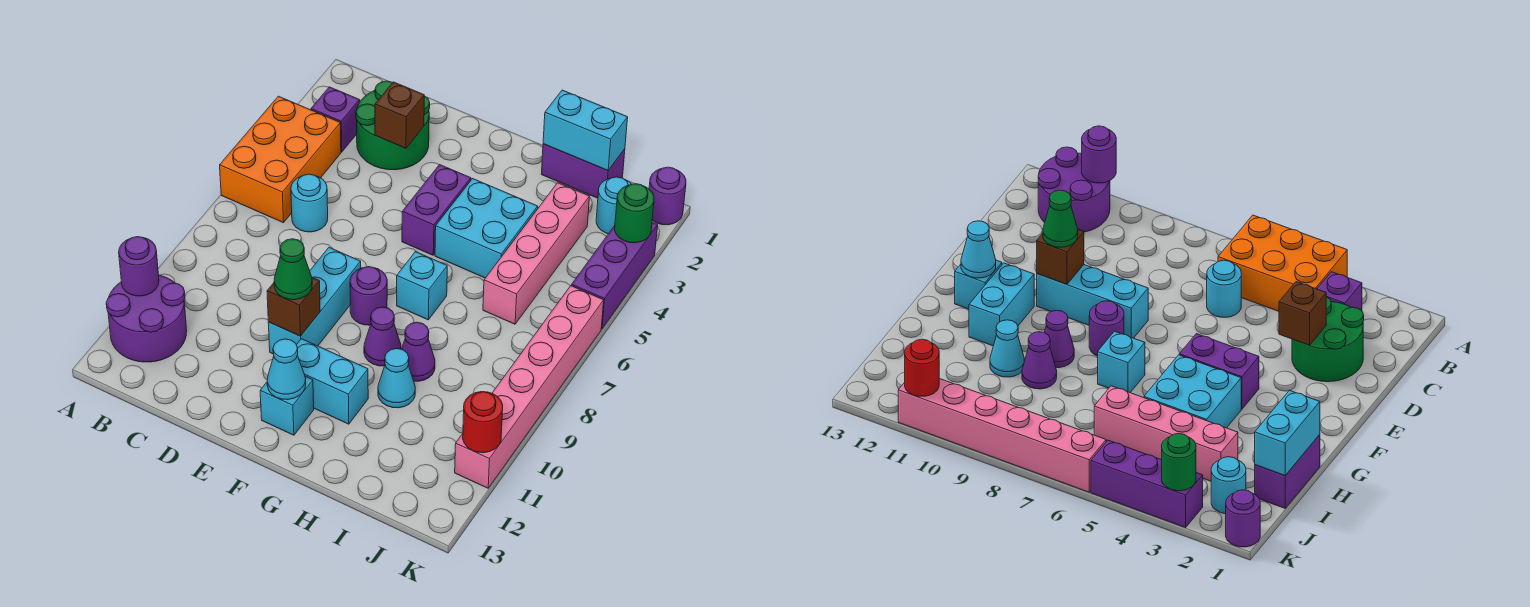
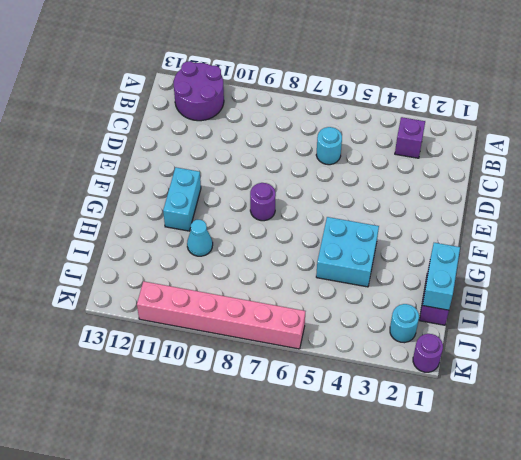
none -> orange 2x3 brick [220,96,341,223]
none -> green 2x2 round brick [356,81,430,170]
none -> cyan 1x3 brick [268,248,361,354]

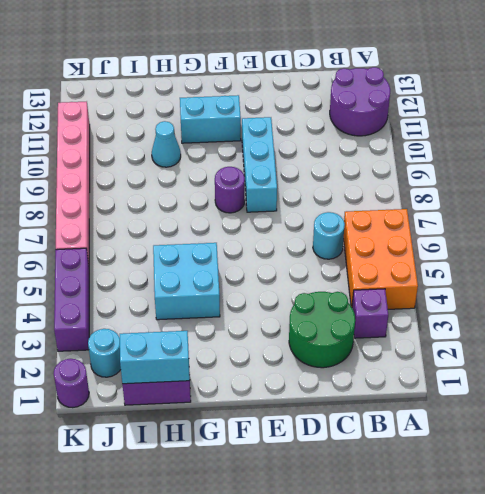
none -> purple 1x2 brick [402,165,471,255]
none -> cyan 1x1 brick [260,376,314,435]
none -> cyan 1x1 brick [397,252,447,320]

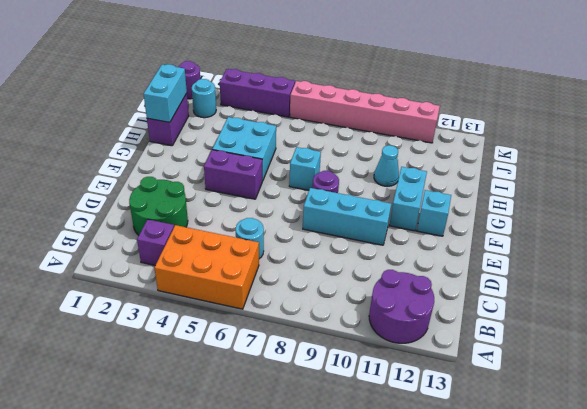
none -> purple 1x1 cone [364,307,401,366]
none -> purple 1x1 cone [402,322,435,381]
none -> pink 1x4 brick [483,183,590,324]

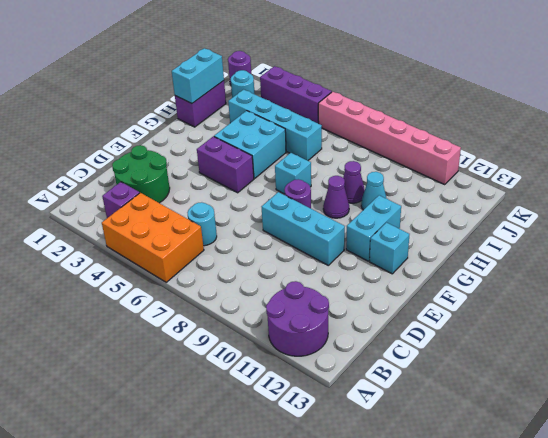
cyan 1x4 brick [228,90,322,161] -> pink 1x4 brick [483,183,590,324]
none -> purple 1x1 round brick [119,237,159,296]
none -> brown 1x1 brick [375,82,424,148]
none -> brown 1x1 brick [267,277,320,336]

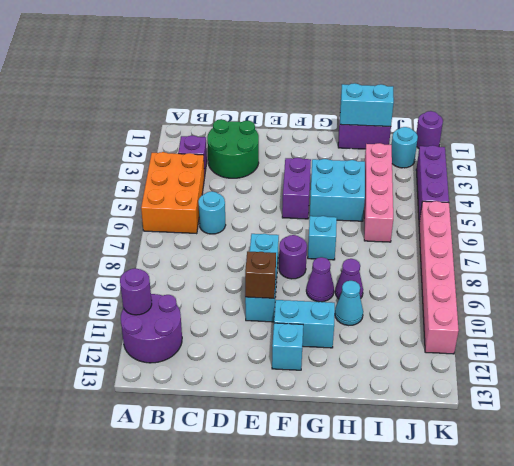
none -> brown 1x1 brick [375,82,424,148]
none -> cyan 1x1 cone [267,339,306,400]
none -> green 1x1 round brick [615,184,654,243]

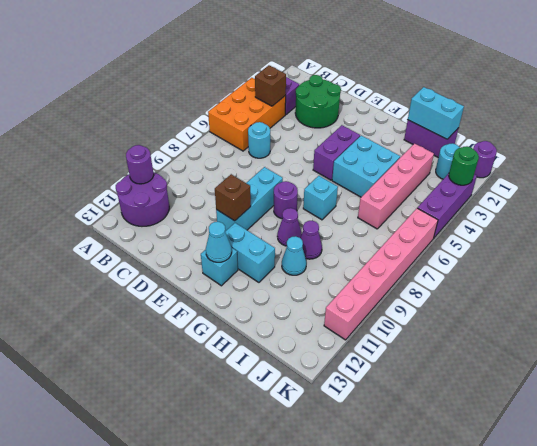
brown 1x1 brick [255,65,286,106] -> brown 1x1 brick moved to [375,82,424,148]
none -> red 1x1 round brick [463,392,503,453]
none -> green 1x1 cone [274,239,312,300]

